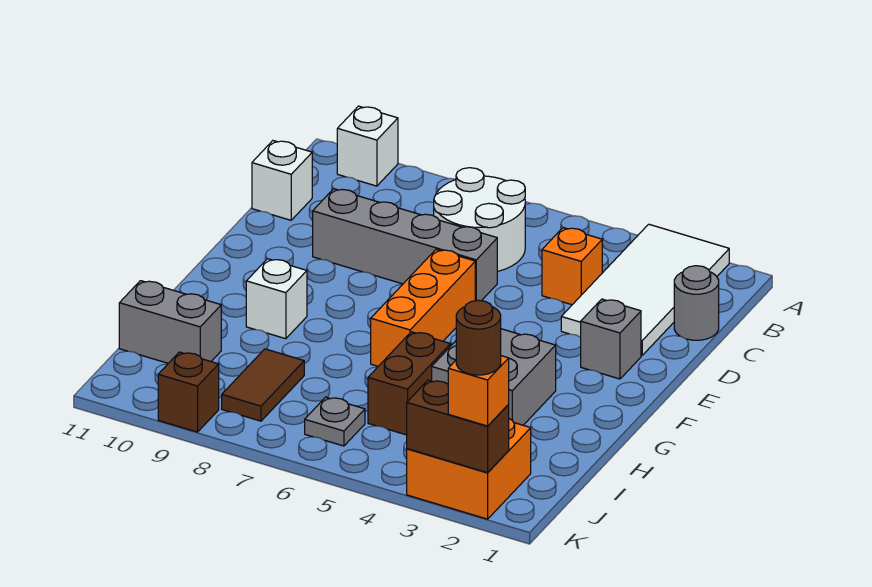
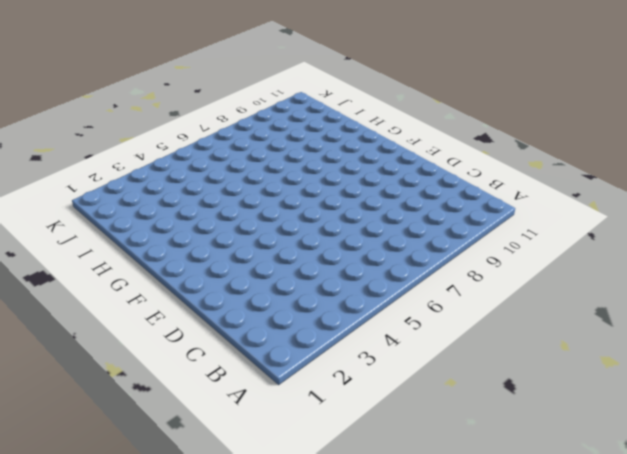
none -> white 2x4 tile [561,224,729,356]
none -> white 1x1 brick [337,106,398,186]
none -> white 2x2 round brick [434,168,525,271]

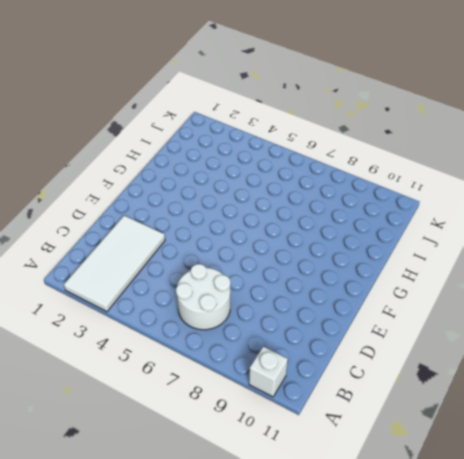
none -> grey 1x1 round brick [674,266,719,340]
none -> orange 1x1 brick [542,228,602,305]
none -> white 1x1 brick [252,141,312,220]

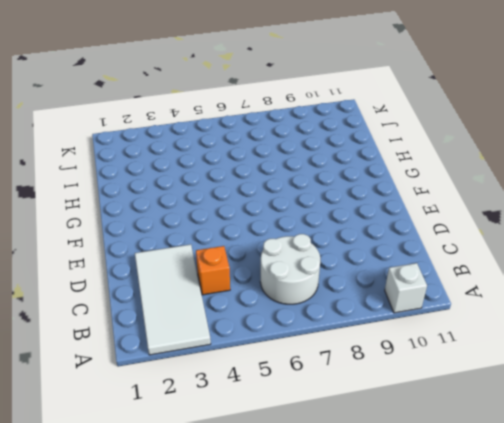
none -> grey 1x1 round brick [674,266,719,340]
none -> white 1x1 brick [252,141,312,220]
none -> grey 1x4 brick [313,189,497,301]

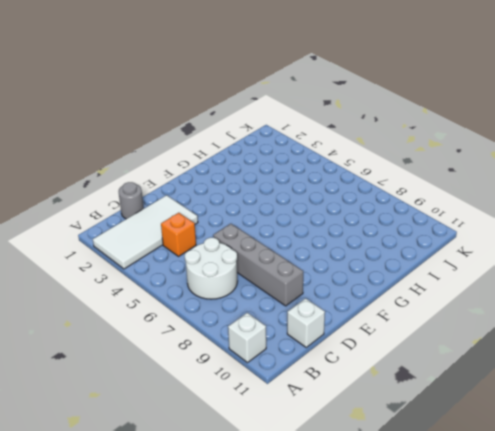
none -> grey 1x1 brick [581,299,641,379]
none -> orange 1x3 brick [371,249,475,366]
none -> grey 2x2 brick [432,329,556,425]

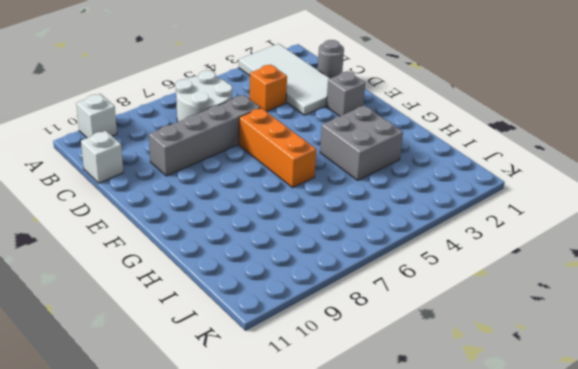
none -> white 1x1 brick [246,259,307,339]
none -> brown 1x2 brick [368,332,451,435]
none -> brown 1x2 tile [222,349,304,421]

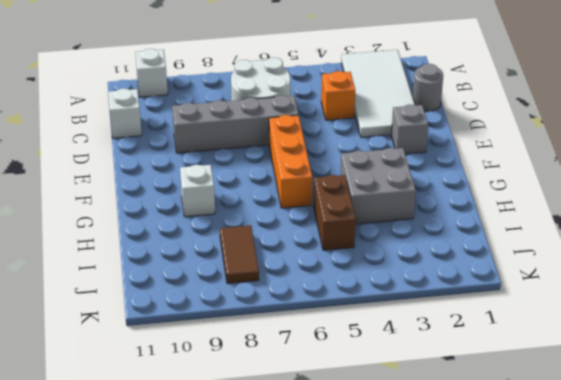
none -> grey 1x2 brick [119,281,221,363]
none -> orange 2x2 brick [407,419,531,519]
none -> grey 1x1 plate [305,397,365,446]

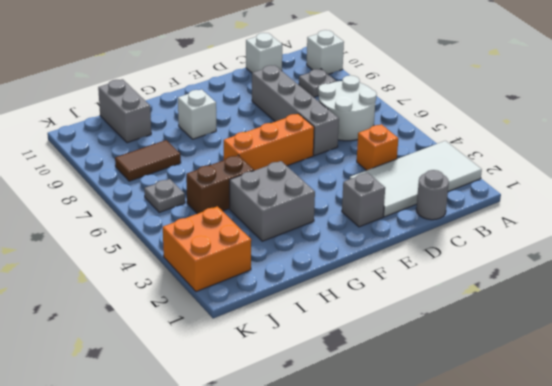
grey 1x1 plate [299,69,336,97] -> none
none -> brown 1x1 brick [158,352,219,432]
none -> brown 1x2 brick [407,380,509,473]
none -> orange 1x1 brick [448,356,509,426]

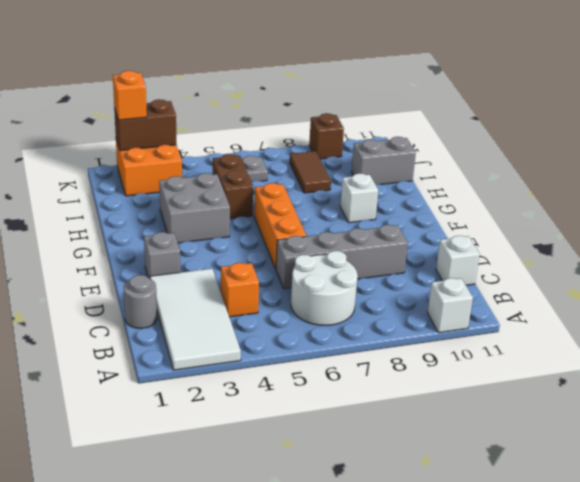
none -> brown 1x1 round brick [456,300,501,375]

